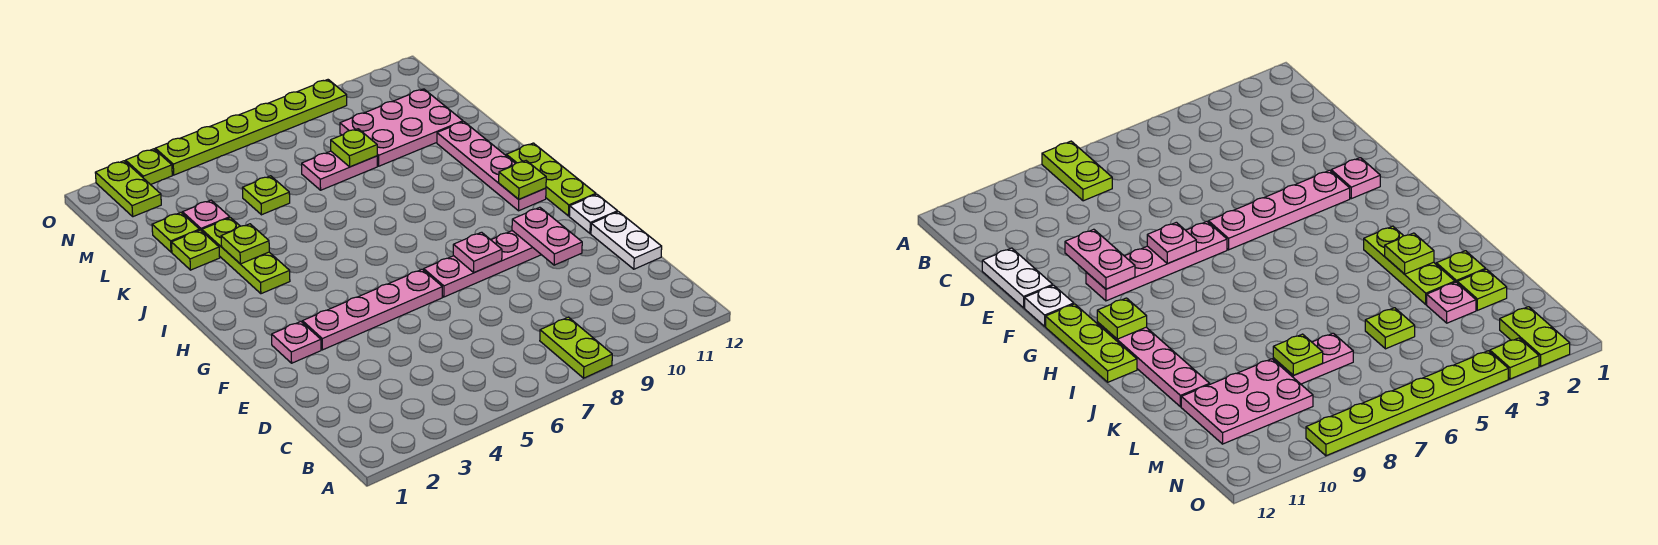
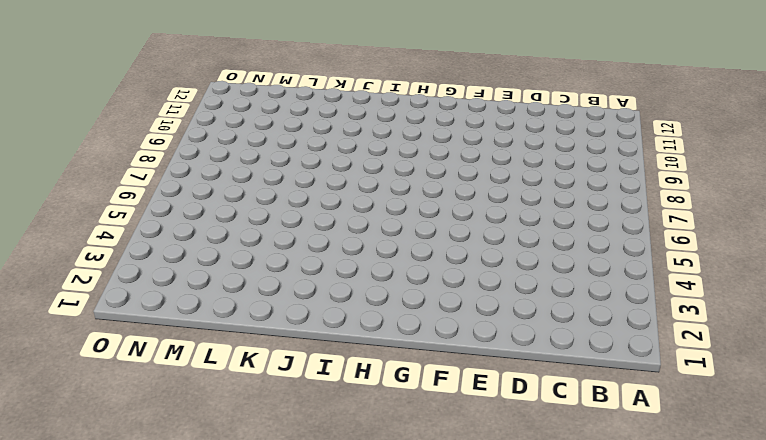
none -> lime 1x2 plate [540,317,612,378]
none -> white 1x2 plate [591,212,662,269]
none -> pink 1x1 plate [272,321,321,363]

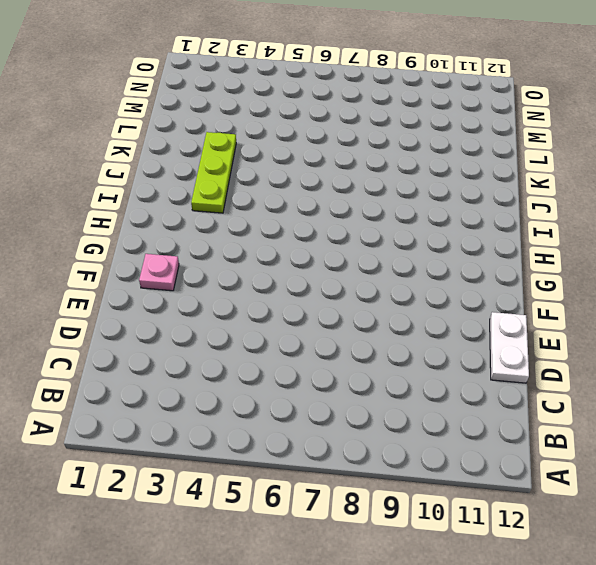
none -> lime 1x2 plate [540,317,612,378]
none -> pink 1x4 plate [302,269,442,350]
none -> pink 1x4 plate [424,231,541,297]

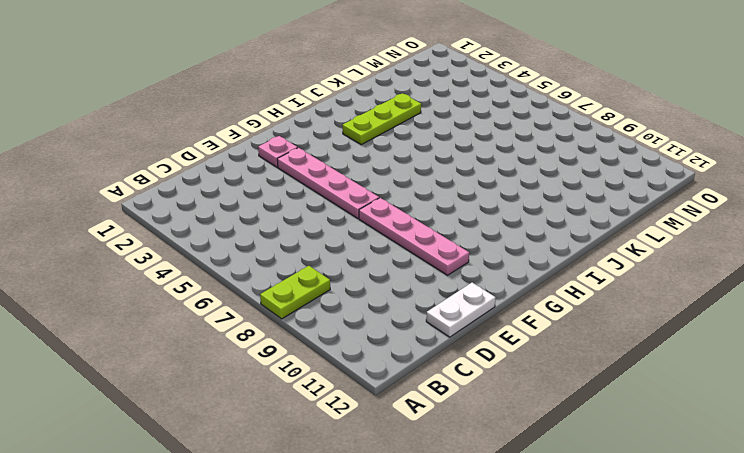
none -> white 1x1 plate [569,194,618,233]
none -> lime 1x3 plate [506,143,596,216]
none -> pink 1x4 plate [437,122,546,211]

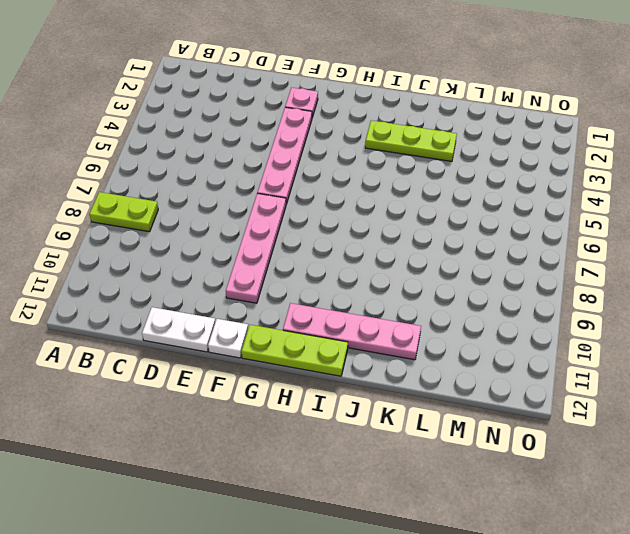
none -> lime 1x1 plate [171,230,220,270]
none -> lime 1x1 plate [152,213,200,252]
none -> pink 1x1 plate [183,200,230,231]

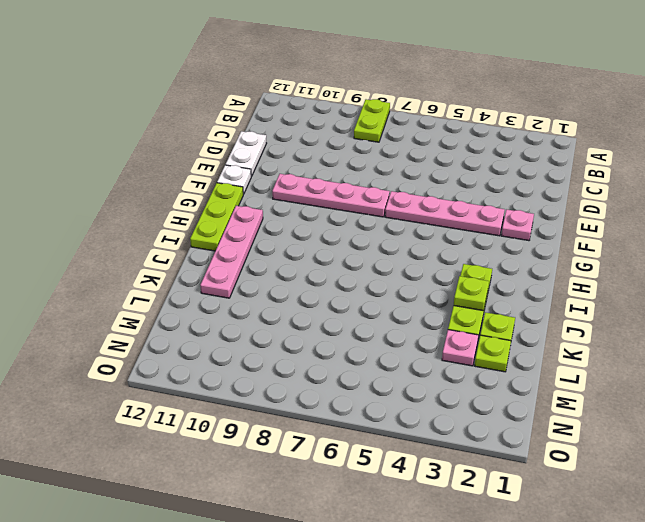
none -> lime 1x1 plate [243,176,290,215]
none -> pink 1x2 plate [302,151,377,190]
none -> pink 2x3 plate [340,89,463,166]

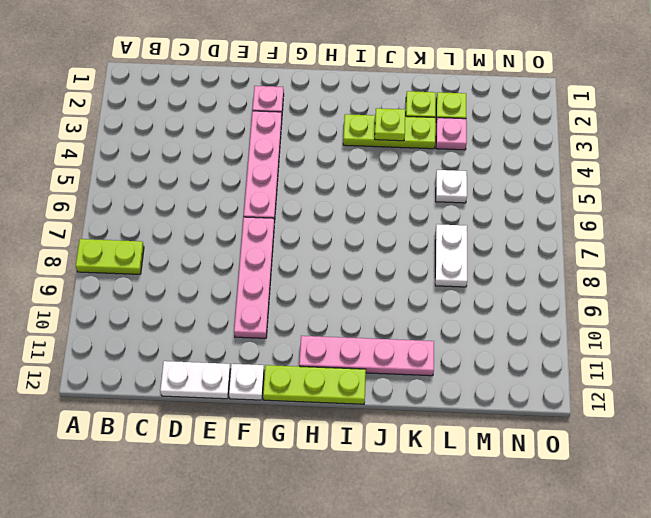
white 1x1 plate [436,170,467,203] -> lime 1x1 plate [243,176,290,215]
white 1x2 plate [435,224,467,287] -> pink 1x2 plate [302,151,377,190]
none -> pink 2x3 plate [340,89,463,166]
none -> lime 1x2 plate [95,161,161,217]
none -> lime 1x1 plate [126,149,172,185]

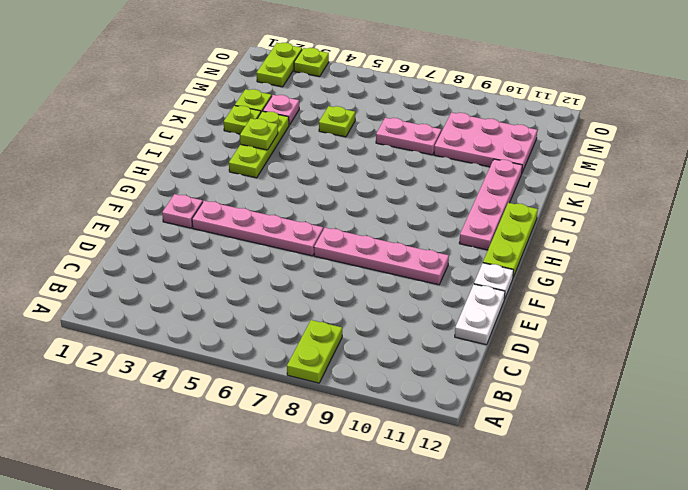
none -> lime 1x6 plate [155,80,347,175]
none -> pink 1x2 plate [512,207,582,265]
none -> pink 1x1 plate [453,232,502,273]

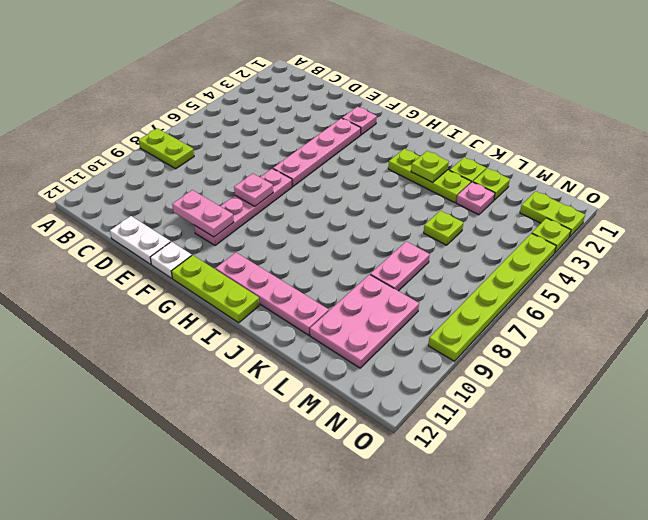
none -> lime 1x1 plate [499,161,546,199]
none -> lime 1x1 plate [331,129,377,167]

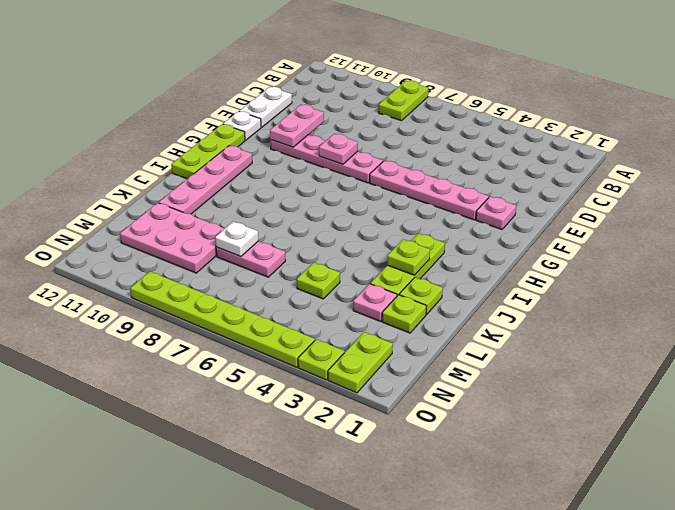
white 1x1 plate [215,222,259,257] -> lime 1x1 plate [331,129,377,167]
none -> lime 1x1 plate [499,161,546,199]

